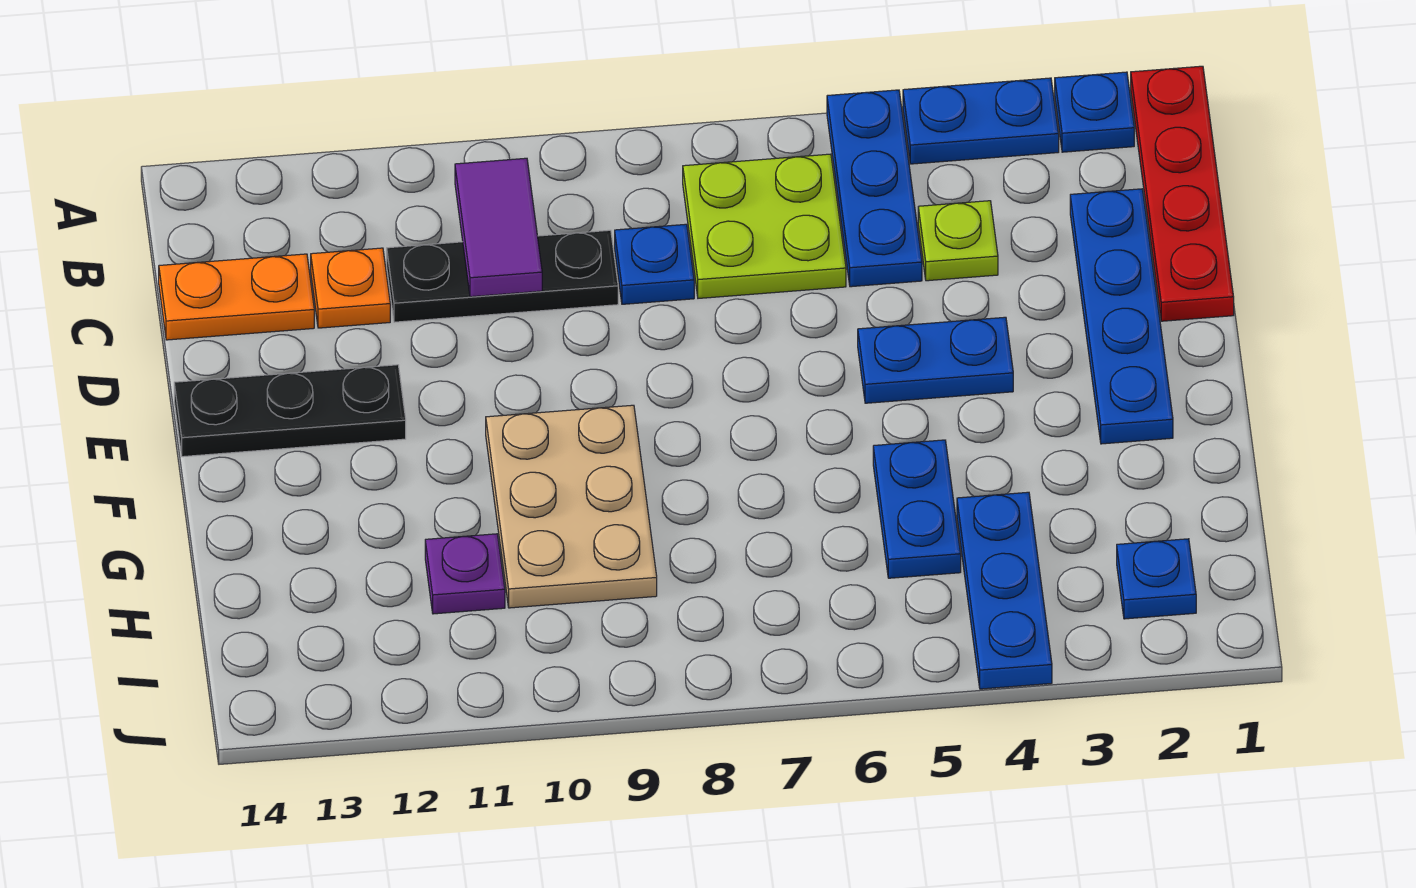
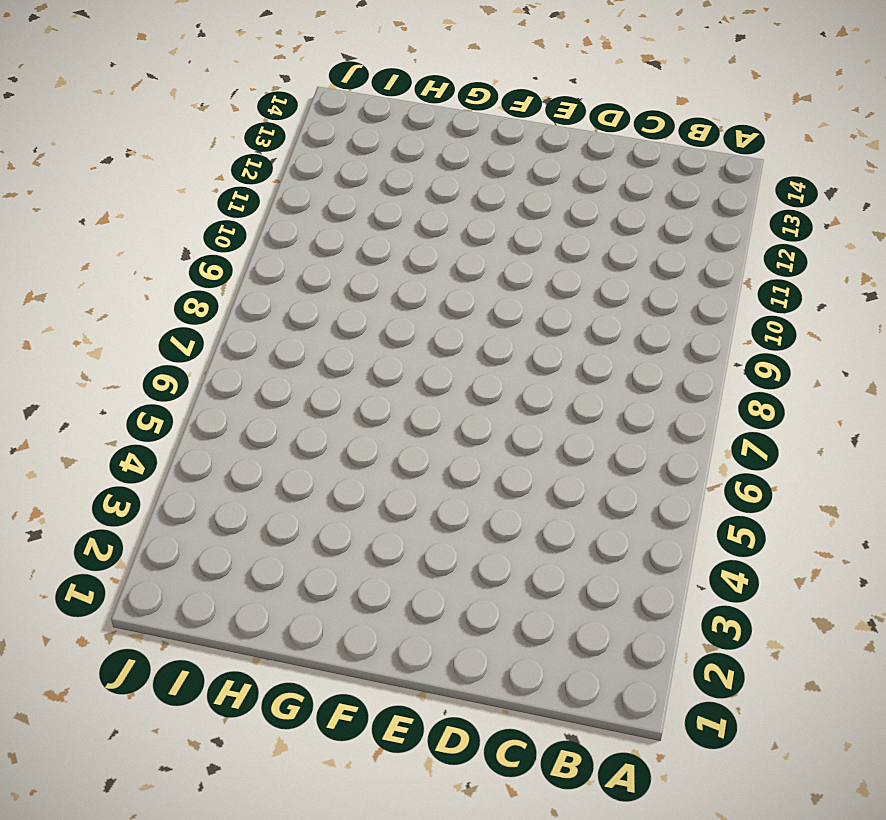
none -> red 1x4 plate [1131,66,1234,321]
none -> blue 1x1 plate [1055,72,1134,152]
none -> blue 1x2 plate [903,78,1059,164]

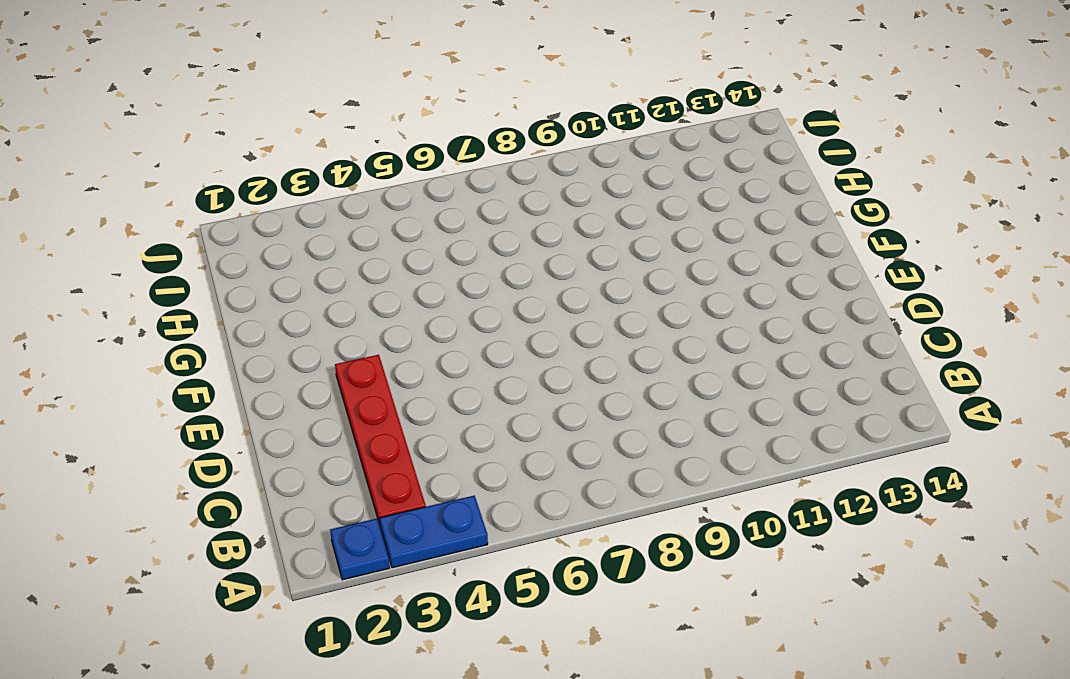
red 1x4 plate [335,355,426,525] -> red 1x4 plate moved to [1131,66,1234,321]
none -> blue 1x3 plate [827,90,922,287]
none -> lime 2x2 plate [683,154,846,298]
none -> blue 1x4 plate [1070,189,1173,444]

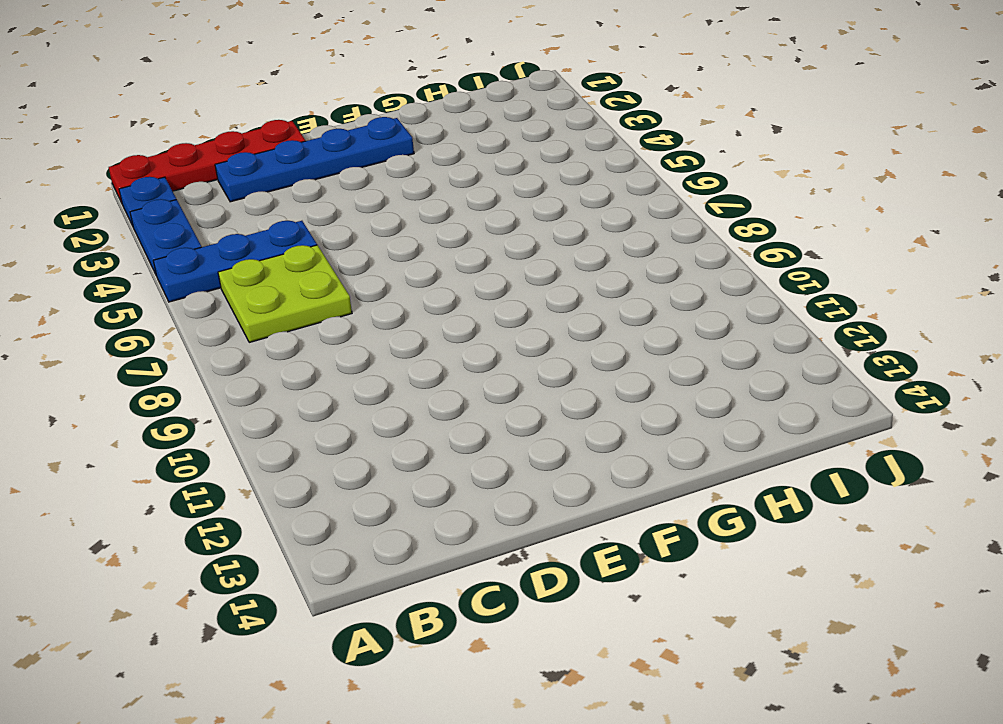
none -> lime 1x1 plate [918,201,998,281]
none -> blue 1x1 plate [615,224,694,304]
none -> black 1x3 plate [387,230,618,322]

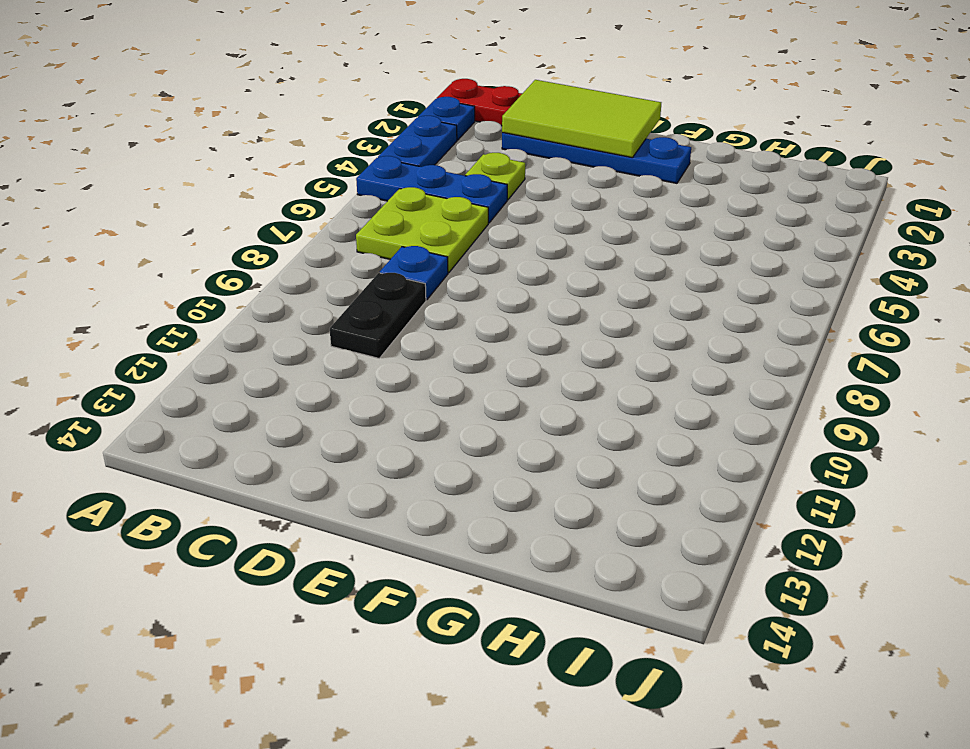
lime 2x3 tile [502,80,661,158] -> none
black 1x2 plate [330,273,426,358] -> black 1x3 plate [387,230,618,322]
none -> orange 1x1 plate [311,248,390,328]
none -> orange 1x2 plate [159,254,314,340]
none -> blue 1x2 plate [858,317,1013,403]

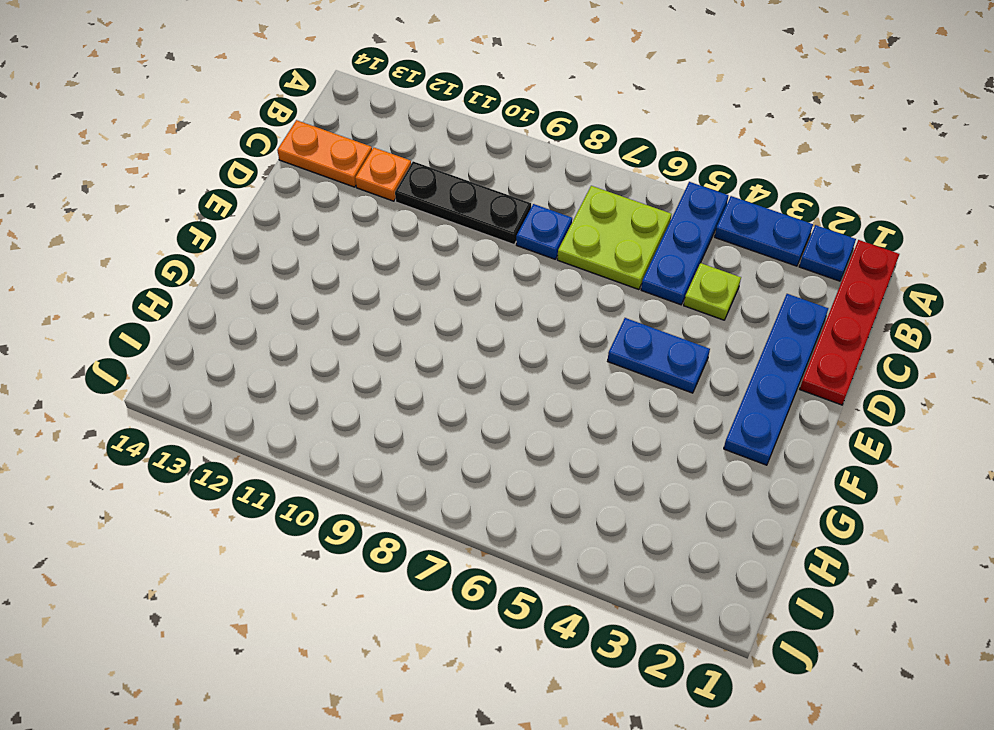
none -> black 1x3 plate [174,365,406,457]
none -> tan 2x3 plate [486,405,657,608]
none -> blue 1x2 plate [873,440,961,578]

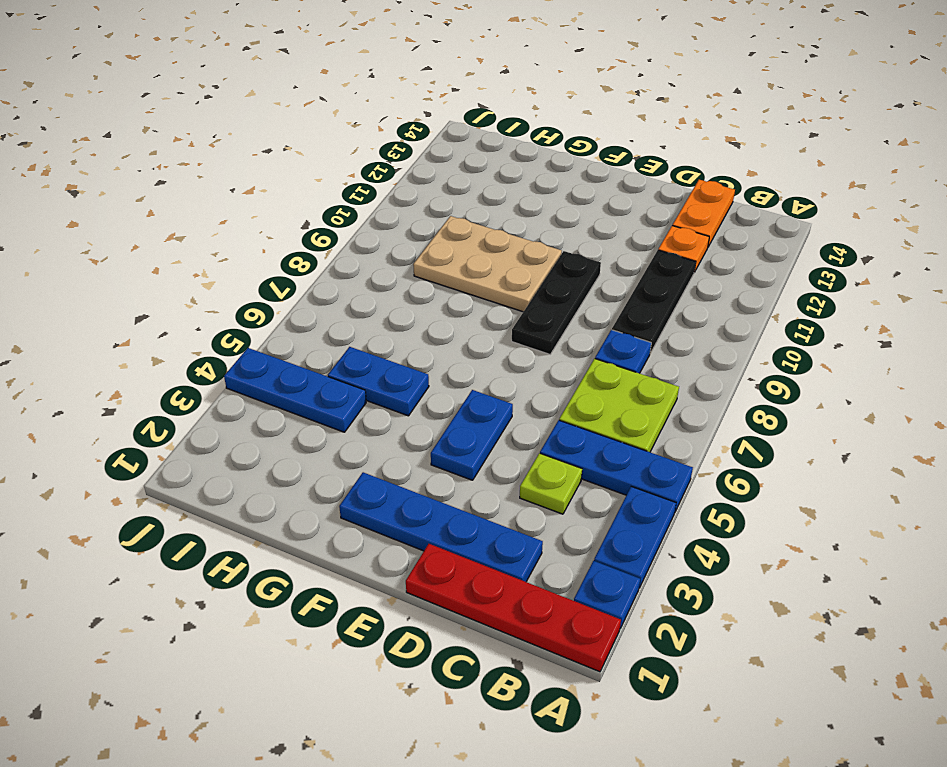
black 1x3 plate [512,251,601,354] -> black 1x3 plate moved to [174,365,406,457]
none -> purple 1x1 plate [425,534,505,614]
none -> blue 1x1 plate [1117,539,1196,619]
none -> purple 1x2 tile [455,158,542,297]

